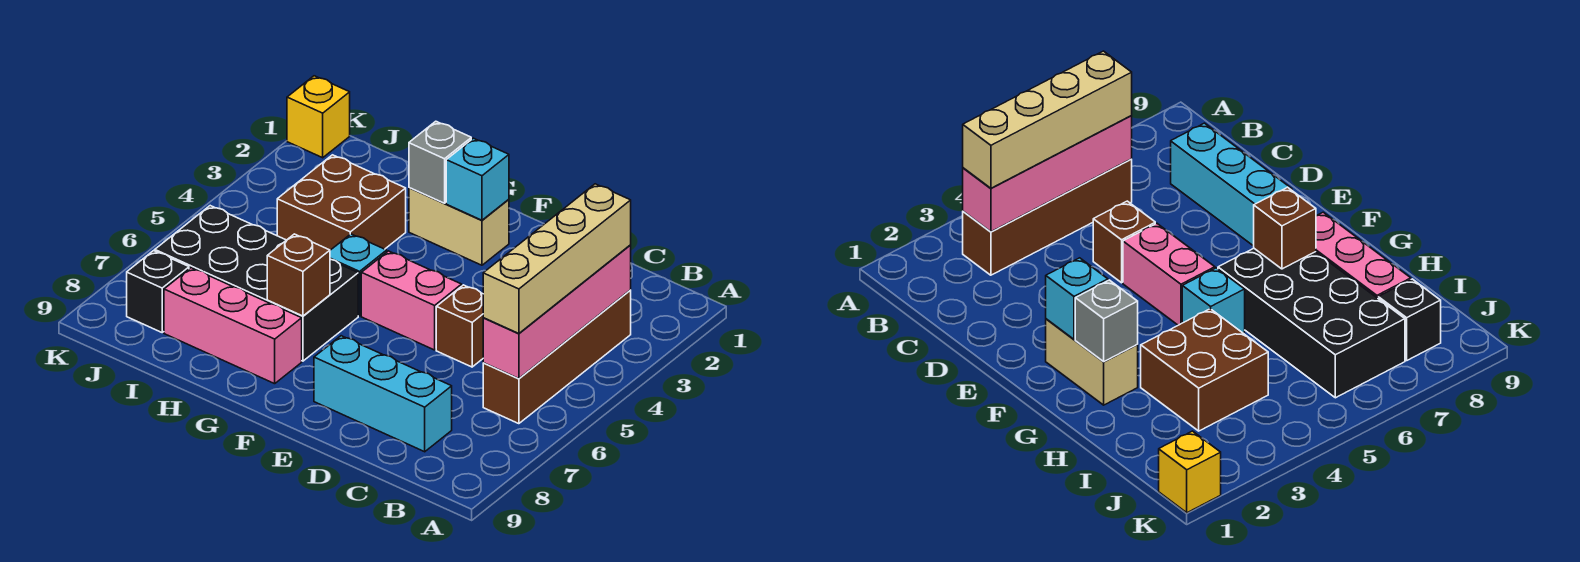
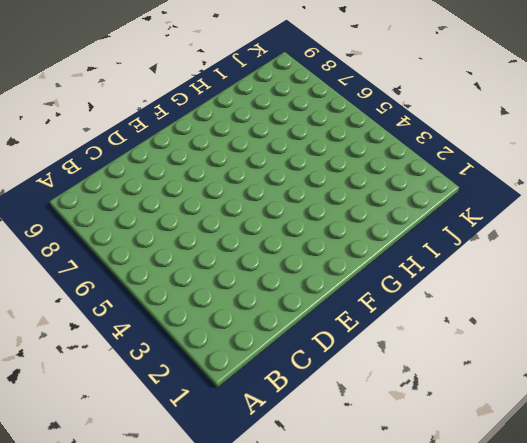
none -> brown 1x4 brick [483,290,631,424]
none -> cyan 1x3 brick [314,336,452,452]
none -> brown 1x1 brick [436,285,483,367]

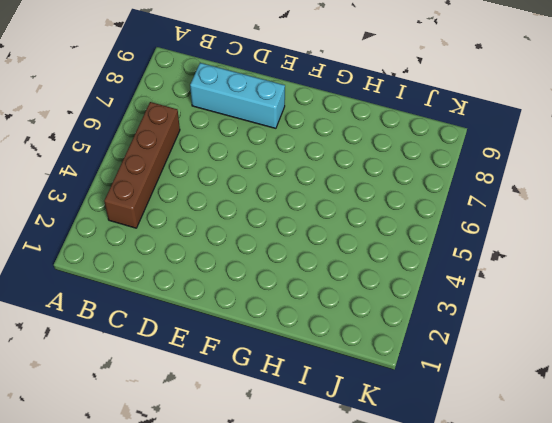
none -> brown 1x1 brick [436,285,483,367]
none -> pink 1x2 brick [361,251,462,350]
none -> tan 1x2 brick [409,188,509,265]

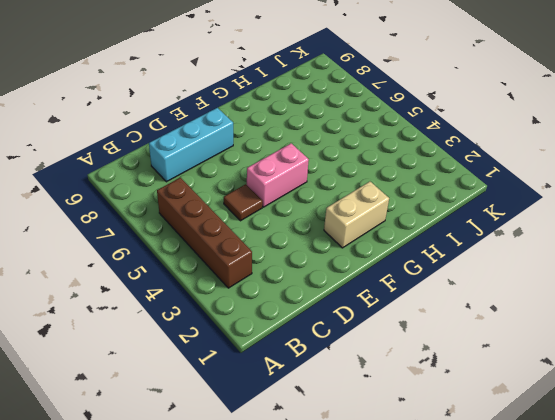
brown 1x1 tile [224,184,263,221] -> brown 1x1 brick [436,285,483,367]
none -> cyan 1x1 brick [330,234,387,316]
none -> black 2x4 brick [155,206,358,361]
none -> pink 1x3 brick [164,268,302,384]

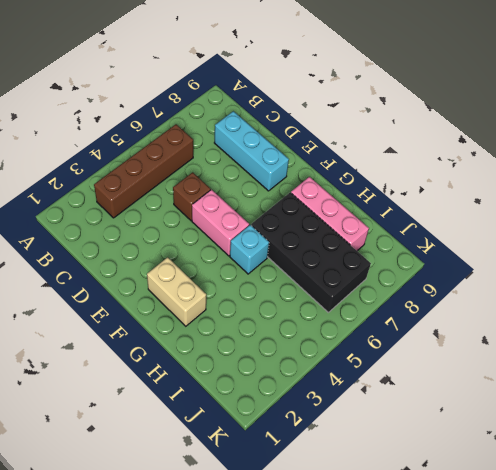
none -> brown 2x2 brick [277,155,406,250]
none -> black 1x1 brick [127,251,189,332]
none -> yellow 1x1 brick [287,76,350,158]

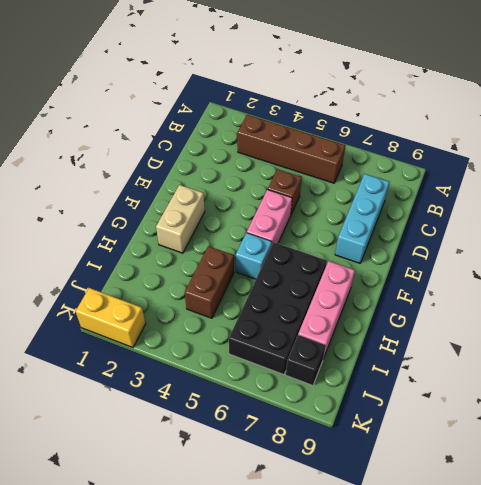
brown 1x2 brick [185,246,234,318] -> brown 2x2 brick [277,155,406,250]
yellow 1x2 brick [76,288,146,347] -> yellow 1x1 brick [287,76,350,158]
none -> pink 1x4 brick [483,245,631,379]
none -> cyan 1x1 brick [446,138,509,220]
none -> grey 1x1 brick [409,121,471,203]

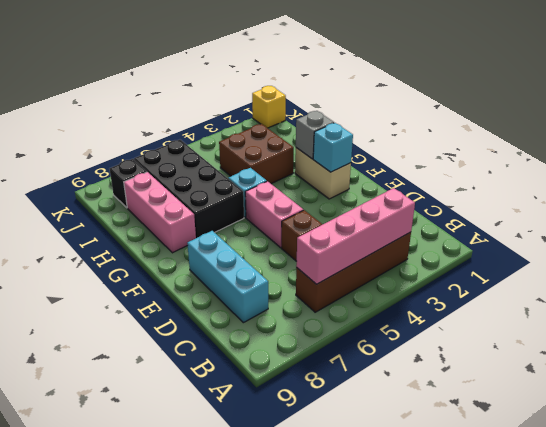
none -> brown 1x1 brick [267,234,330,316]
none -> tan 1x4 brick [483,184,631,334]

